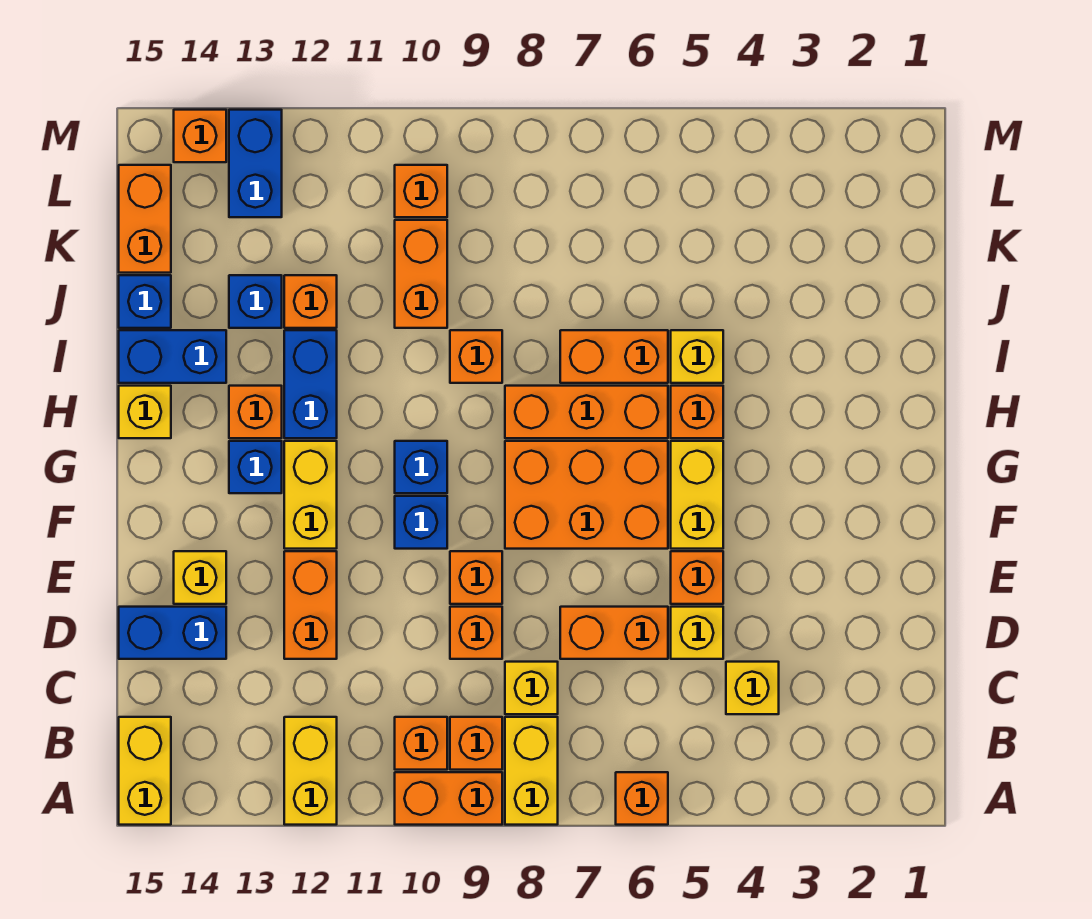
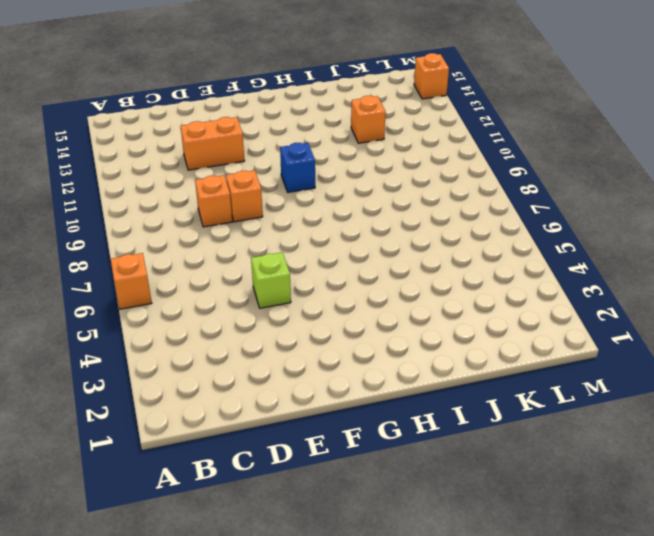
lime 1x1 brick [251,252,291,308] -> orange 1x1 brick [671,551,723,604]
none -> yellow 1x2 brick [505,717,558,825]
none -> orange 1x2 brick [395,772,502,825]
none -> yellow 1x2 brick [284,717,337,825]
none -> yellow 1x2 brick [119,717,171,825]

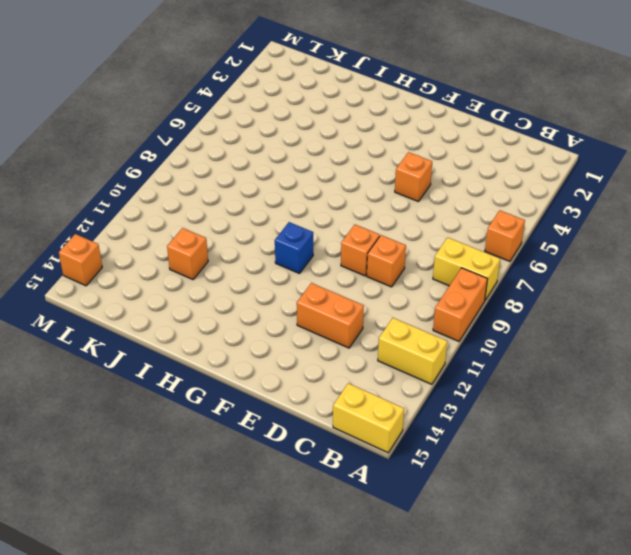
none -> orange 1x1 brick [450,717,502,770]
none -> orange 1x1 brick [395,717,447,770]
none -> yellow 1x1 brick [726,662,779,714]
none -> yellow 1x1 brick [505,662,558,714]

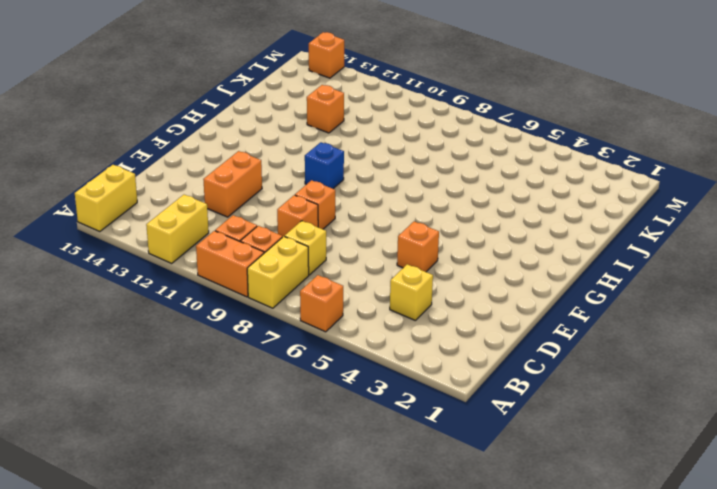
none -> yellow 1x1 brick [671,607,723,659]
none -> orange 1x2 brick [560,607,668,659]
none -> blue 1x2 brick [119,607,226,659]
none -> yellow 1x1 brick [174,551,226,604]

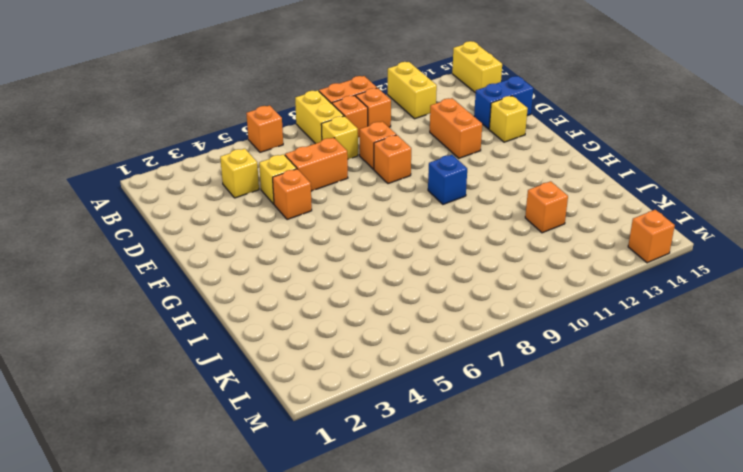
none -> yellow 1x2 brick [671,441,723,549]
none -> orange 2x3 brick [505,441,668,549]
none -> blue 1x1 brick [395,496,447,549]
none -> yellow 1x2 brick [284,441,337,549]

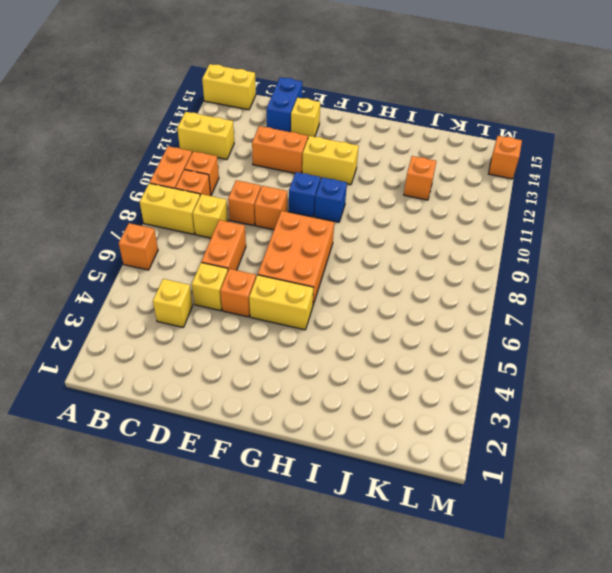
none -> blue 1x1 brick [229,441,282,493]
none -> orange 1x1 brick [671,386,723,438]
none -> orange 1x3 brick [505,386,668,438]
none -> blue 1x2 brick [284,330,337,438]

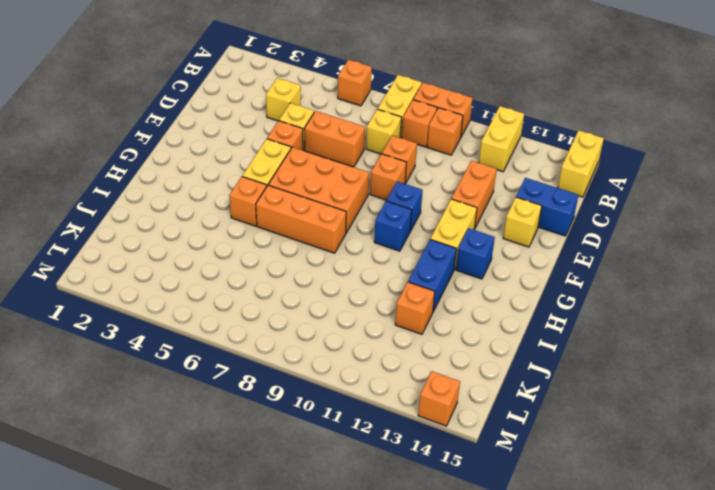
none -> orange 1x1 brick [229,386,282,438]
none -> yellow 1x1 brick [119,386,171,438]
none -> yellow 1x1 brick [671,330,723,383]
none -> orange 1x2 brick [560,330,668,383]

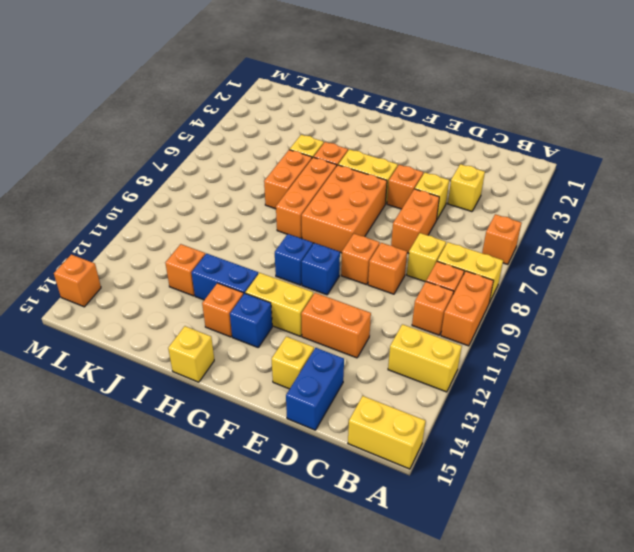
none -> orange 1x1 brick [450,330,502,383]
none -> blue 1x2 brick [119,330,226,383]
none -> orange 1x2 brick [395,220,447,328]
none -> blue 1x1 brick [229,275,282,328]

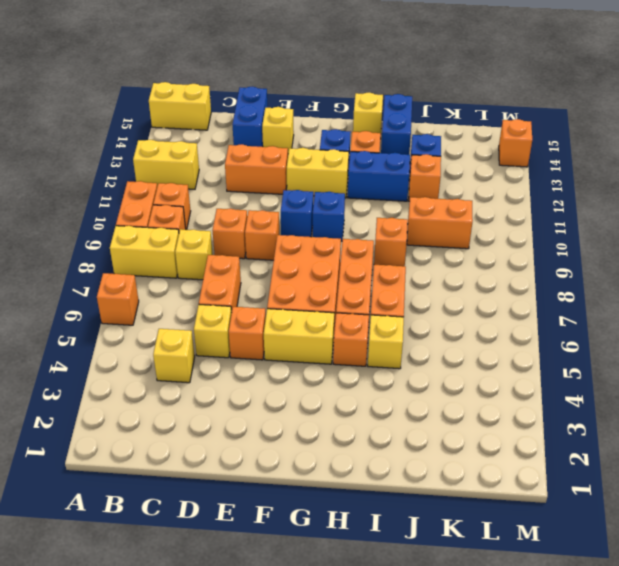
none -> blue 1x1 brick [119,275,171,328]
none -> orange 1x2 brick [119,165,171,273]
none -> orange 1x1 brick [395,165,447,217]
none -> blue 1x2 brick [229,110,282,217]

